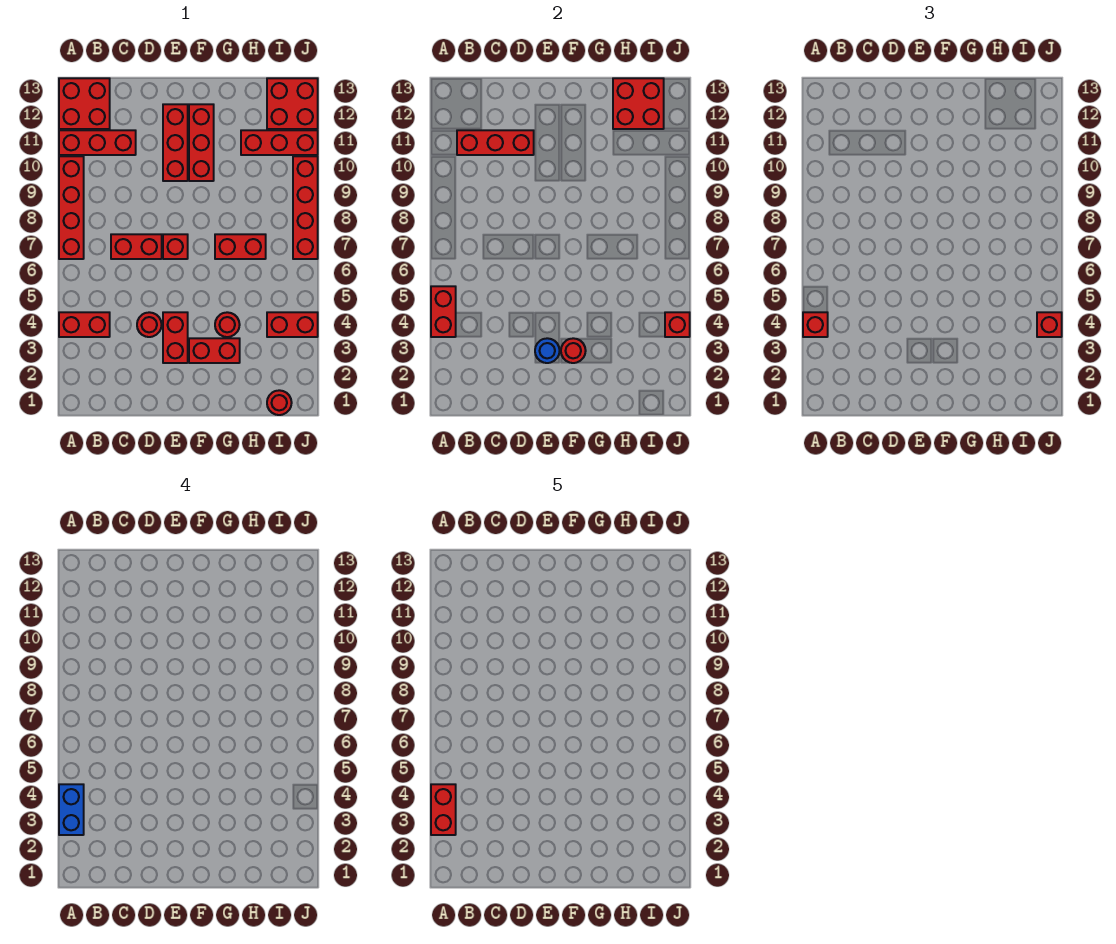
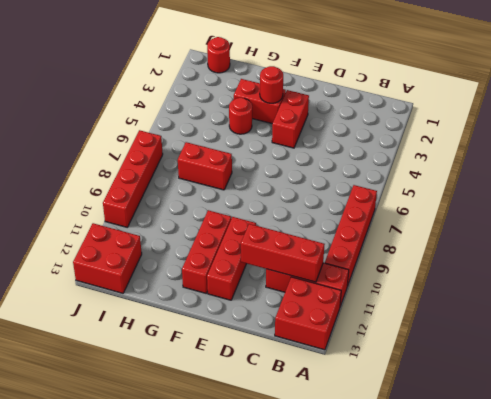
none -> red 1x2 brick [59,312,110,337]
none -> red 1x2 brick [111,234,162,259]
none -> red 1x1 round brick [137,312,162,337]

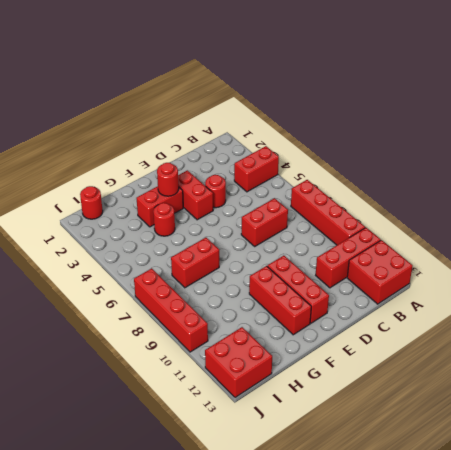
none -> red 1x1 brick [163,234,188,259]
none -> red 1x3 brick [241,130,318,155]
none -> red 1x2 brick [267,312,318,337]

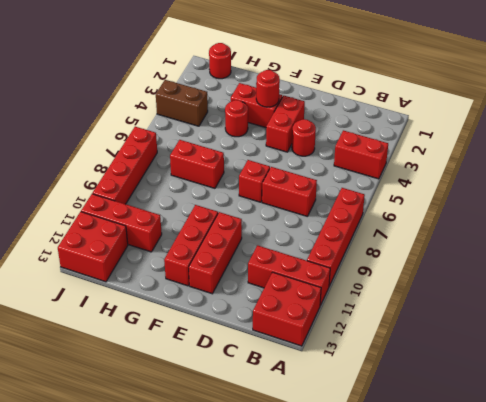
brown 1x2 brick [156,80,208,126] -> red 1x2 brick [267,312,318,337]
none -> red 1x2 brick [431,286,456,337]
none -> red 1x3 brick [457,130,534,155]
none -> blue 1x1 round brick [535,338,560,363]

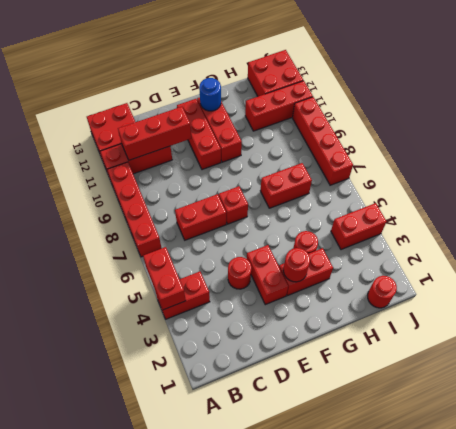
blue 1x1 round brick [199,78,221,111] -> blue 1x1 round brick moved to [535,338,560,363]
none -> red 2x2 brick [613,78,664,129]
none -> red 1x1 brick [665,312,690,337]
none -> red 1x1 brick [803,312,828,337]

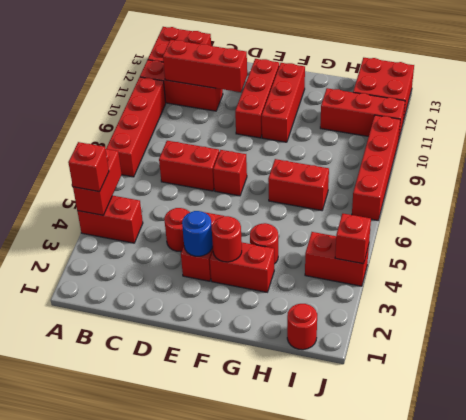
none -> red 2x2 brick [613,78,664,129]
none -> red 1x1 brick [1037,312,1062,337]
none -> blue 1x2 brick [59,784,84,835]

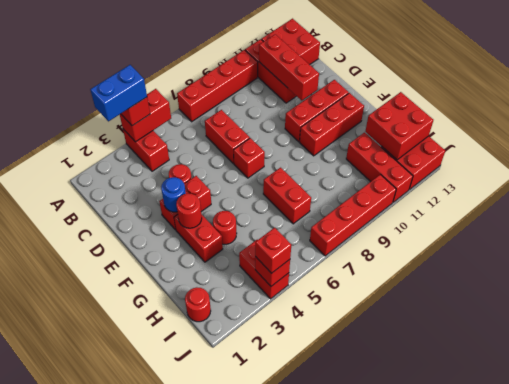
none -> red 1x2 brick [431,784,456,835]

